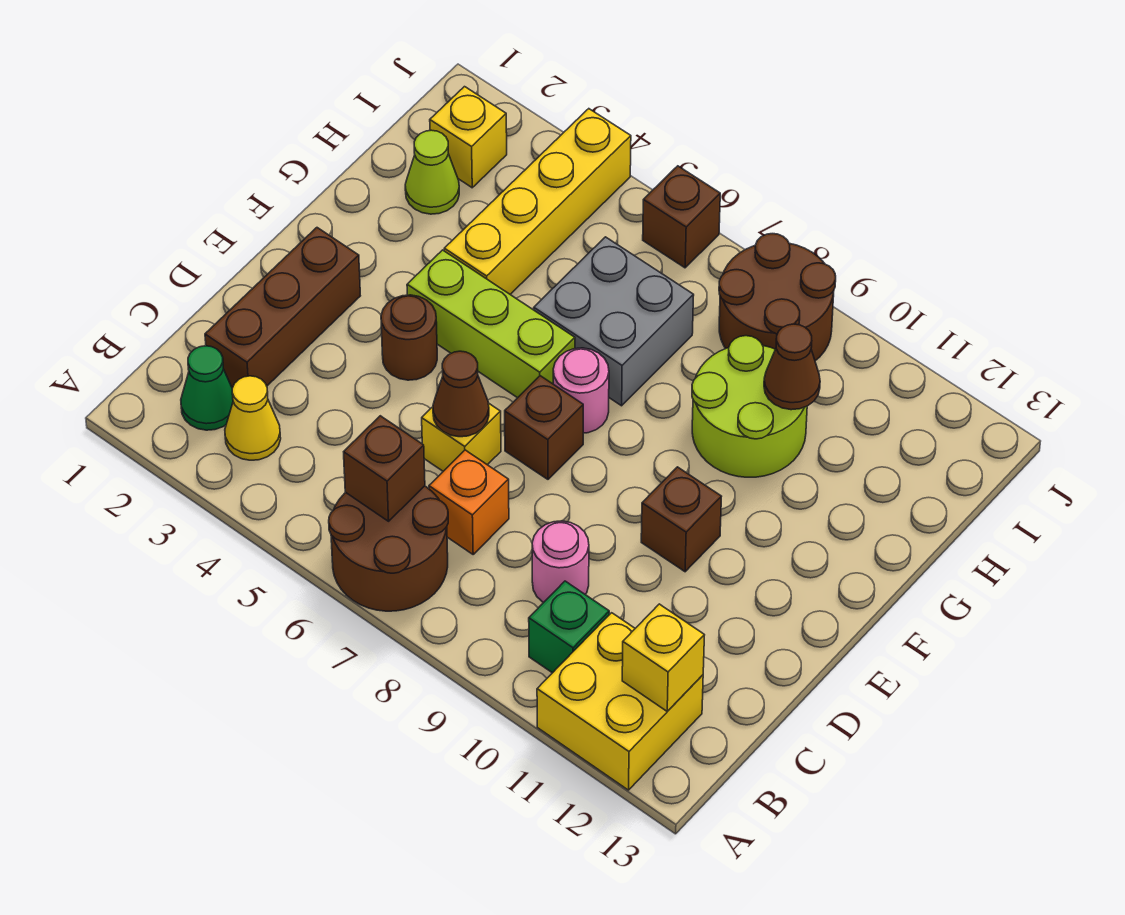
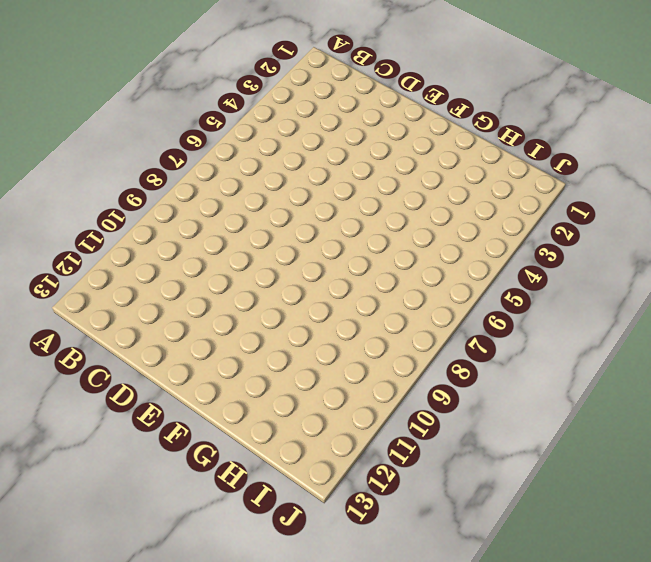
none -> brown 2x2 round brick [329,486,448,611]
none -> yellow 2x2 brick [537,613,703,790]
none -> green 1x1 cone [181,346,233,430]

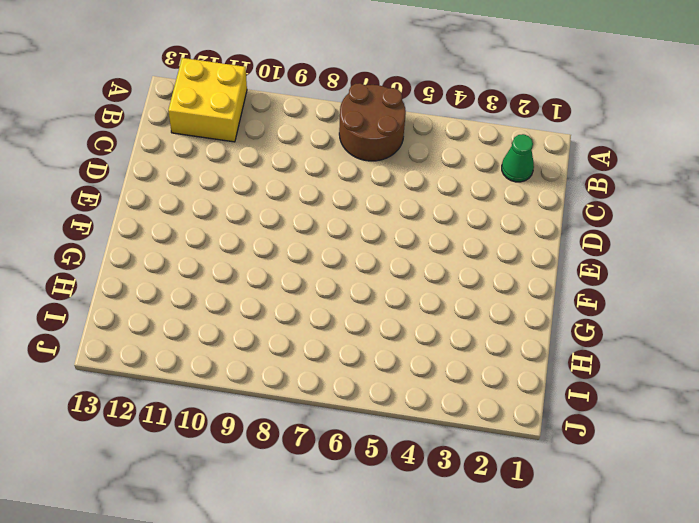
none -> yellow 1x1 cone [225,376,281,460]
none -> green 1x1 brick [529,581,609,673]
none -> brown 1x3 brick [205,228,360,388]

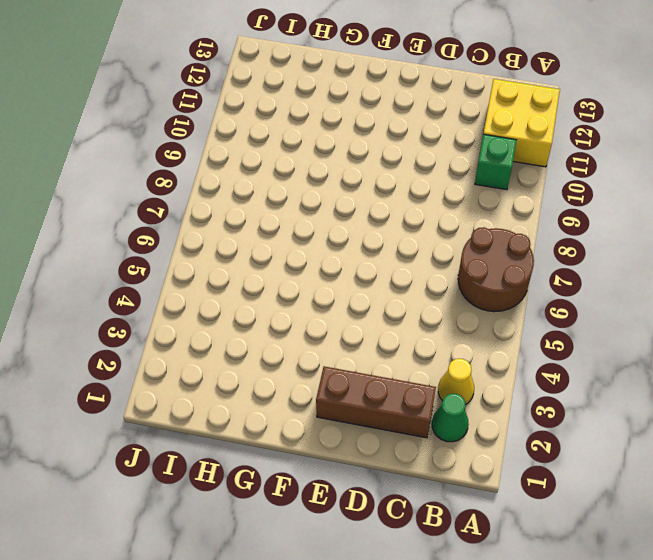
none -> orange 1x1 brick [429,450,509,554]
none -> pink 1x1 round brick [532,521,589,603]
none -> yellow 1x1 brick [422,403,501,471]

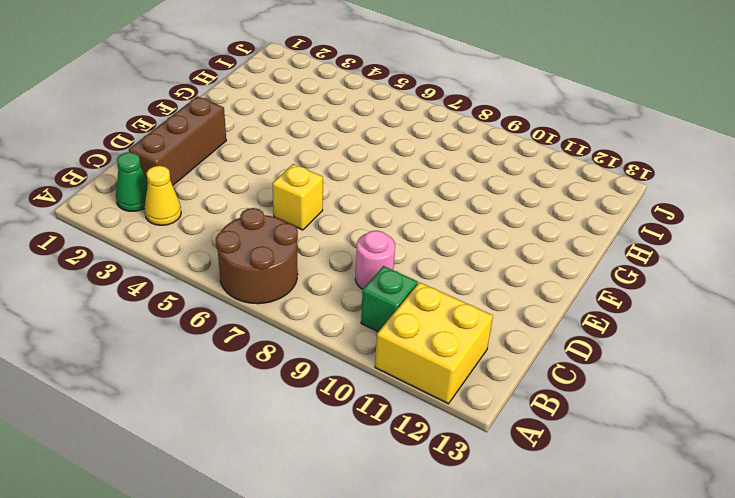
none -> orange 1x1 brick [429,450,509,554]
none -> brown 1x1 round brick [381,295,437,380]
none -> brown 1x1 brick [505,376,583,479]

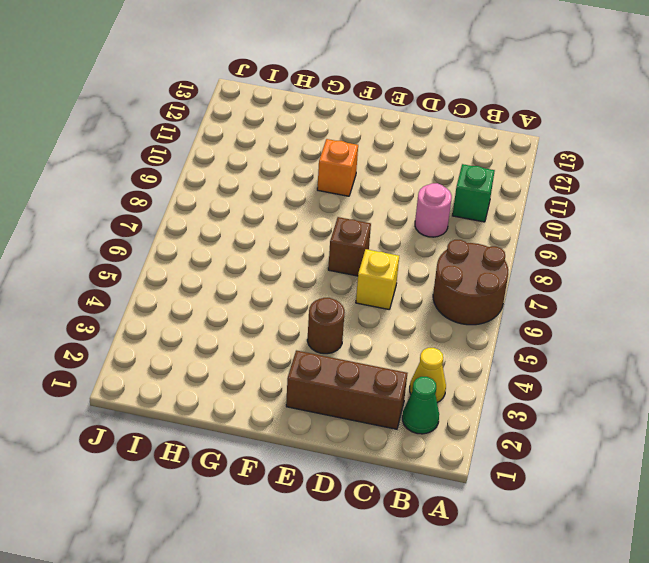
orange 1x1 brick [317,139,358,196] -> orange 1x1 brick moved to [429,450,509,554]
none -> yellow 2x2 brick [537,613,703,790]
none -> brown 1x1 brick [641,467,721,572]
none -> lime 1x3 brick [407,250,575,398]

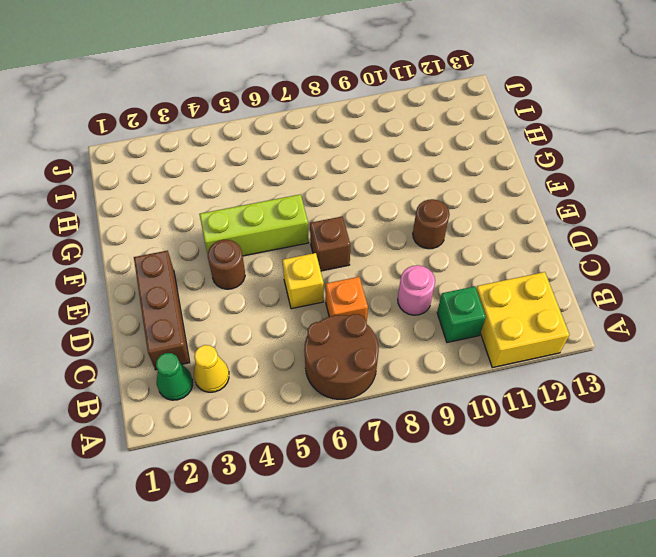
brown 1x1 round brick [413,199,450,249] -> brown 1x1 brick [641,467,721,572]
none -> pink 1x1 round brick [553,348,609,433]
none -> yellow 1x4 brick [444,109,631,294]
none -> grey 2x2 brick [534,237,694,406]

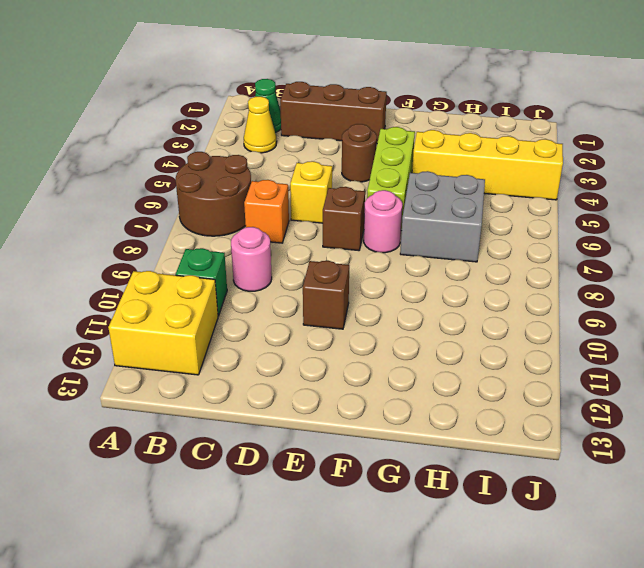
none -> lime 2x2 round brick [692,336,807,477]
none -> lime 1x1 cone [405,130,459,214]
none -> yellow 1x1 brick [430,87,507,188]

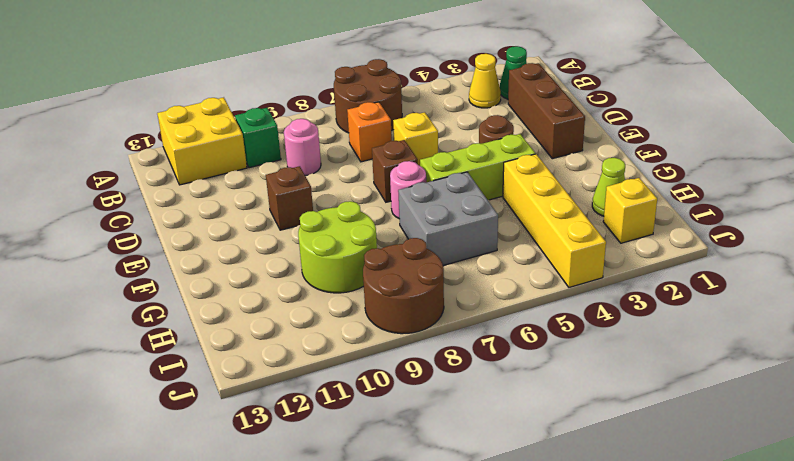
none -> brown 1x1 brick [643,166,720,268]
none -> brown 1x1 brick [344,416,425,521]
none -> yellow 1x1 brick [622,604,704,711]

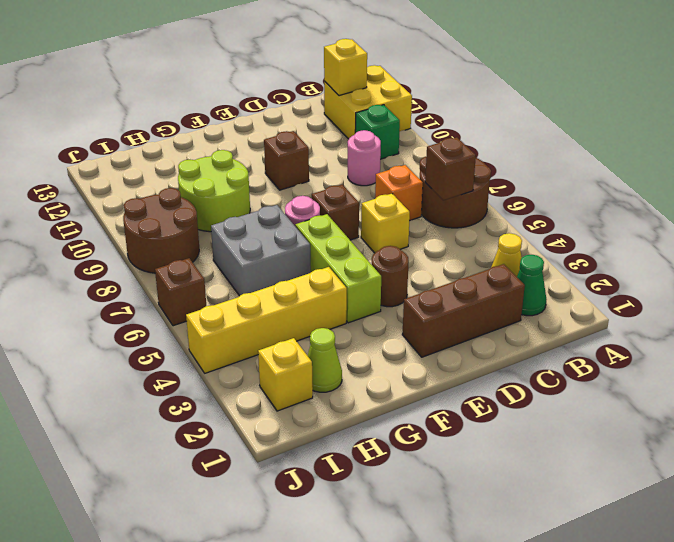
none -> brown 1x1 cone [433,351,489,437]
none -> brown 1x1 cone [764,324,820,410]

